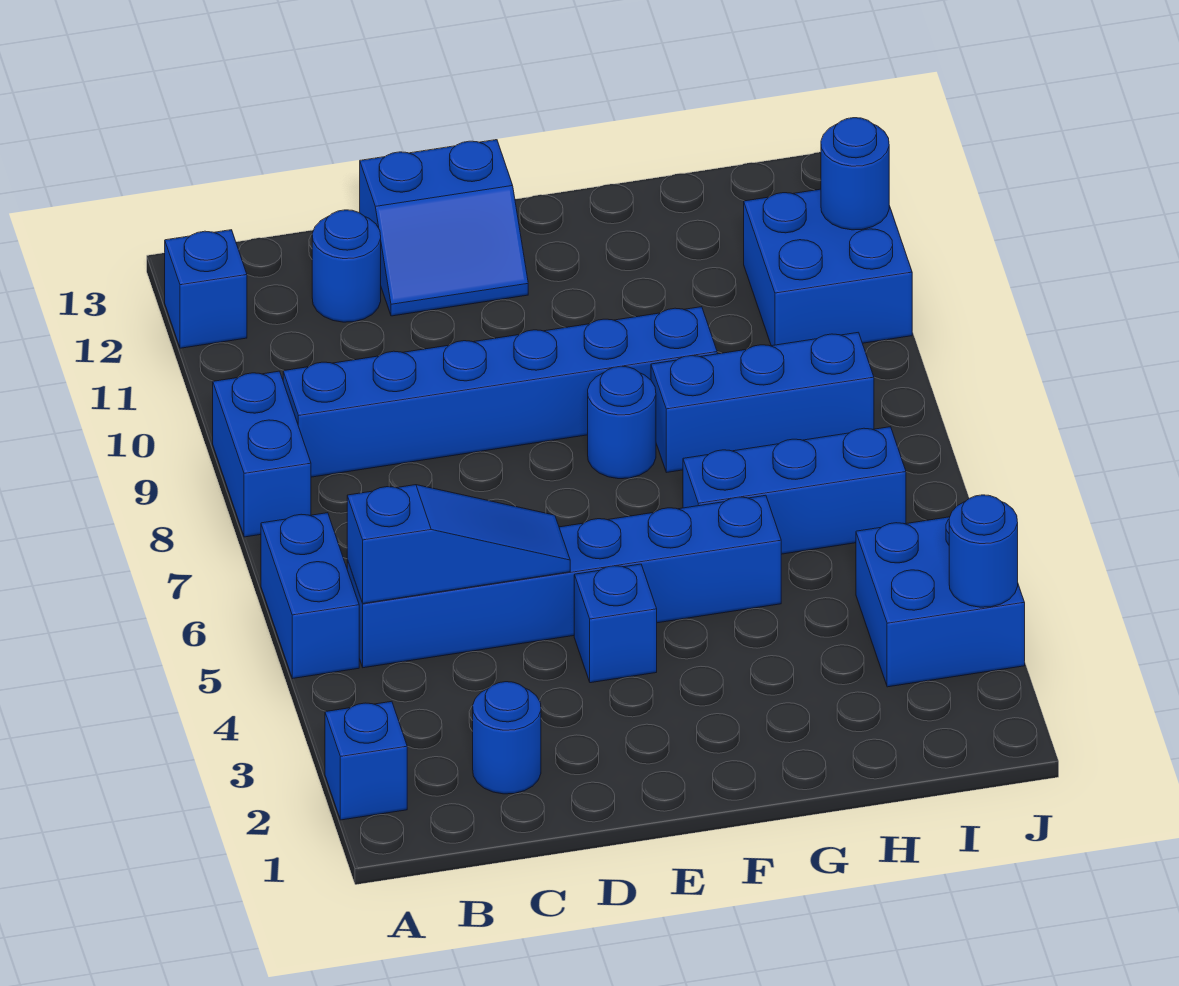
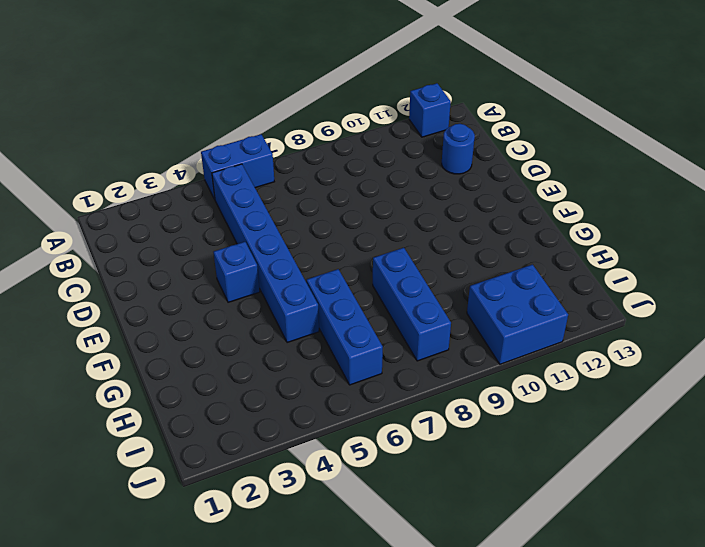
none -> blue 1x1 brick [325,701,407,820]
none -> blue 1x2 brick [213,371,311,537]
none -> blue 1x6 brick [283,307,717,477]

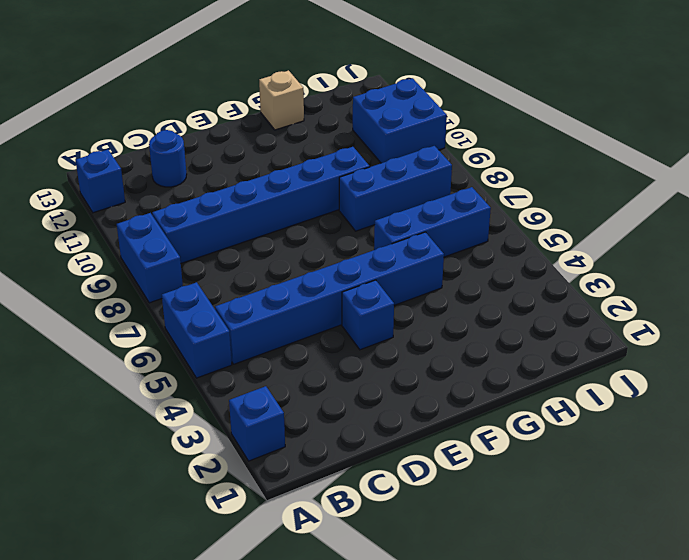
tan 1x1 brick [259,70,304,130] -> none
none -> blue 1x1 round brick [473,682,541,794]
none -> blue 2x2 slope [360,140,528,316]
none -> blue 1x1 round brick [588,366,656,479]

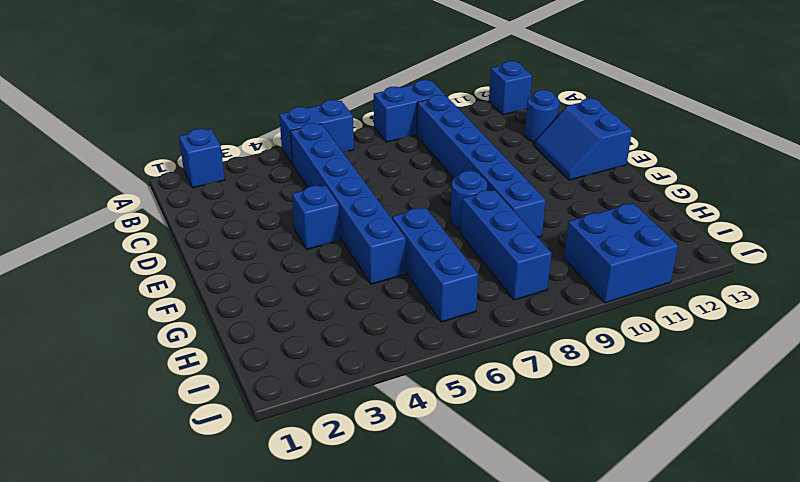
none -> blue 1x1 round brick [473,682,541,794]
none -> blue 2x2 brick [856,517,1025,687]
none -> blue 1x3 slope [347,485,570,603]

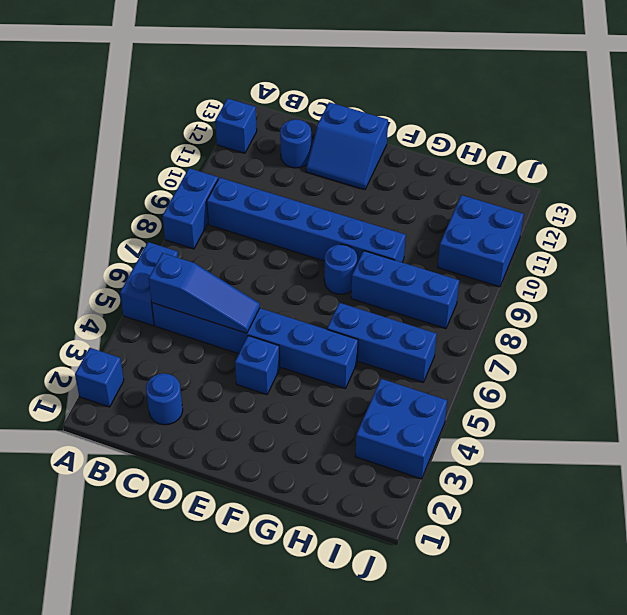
none -> blue 1x1 round brick [949,495,1018,607]
none -> blue 1x1 round brick [821,118,889,230]

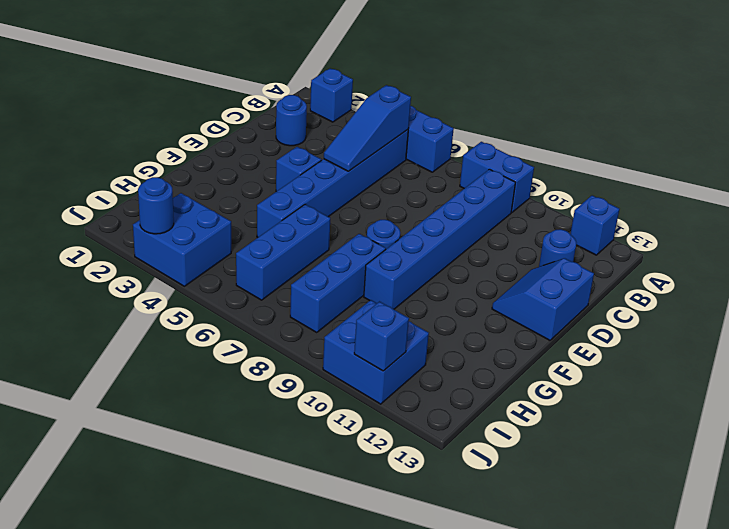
blue 1x1 brick [354,302,409,371] -> blue 1x1 round brick [821,118,889,230]

